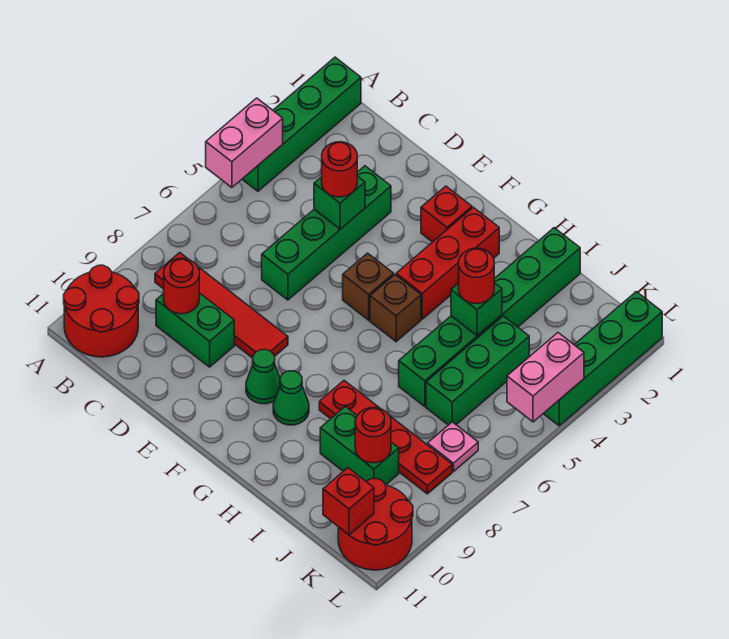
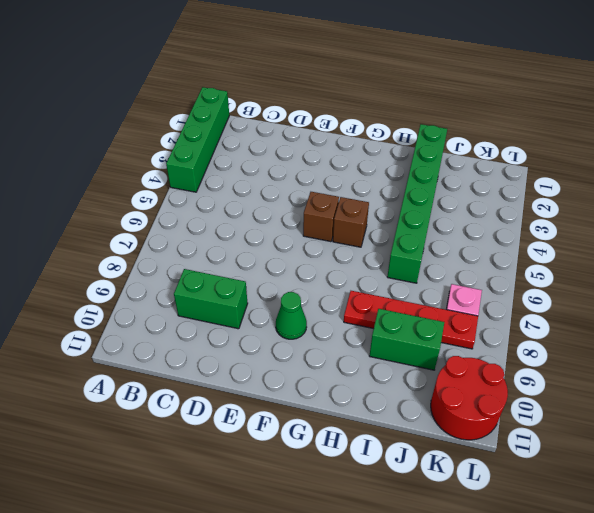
none -> red 2x2 round brick [64,265,139,357]
none -> red 1x4 tile [155,253,288,358]
none -> green 1x4 brick [262,166,391,300]

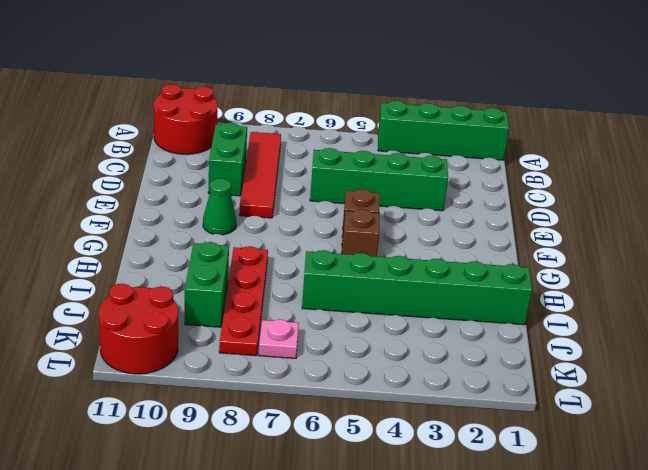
none -> red 1x1 brick [421,186,472,242]
none -> red 1x3 brick [396,207,499,319]
none -> green 1x1 cone [273,371,309,425]

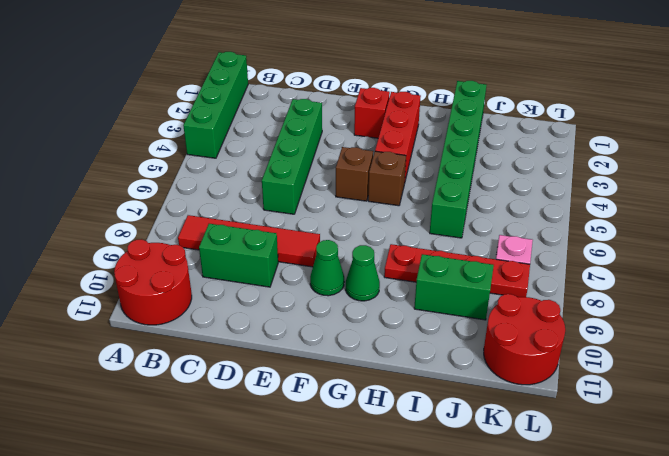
none -> green 1x3 brick [426,316,529,425]
none -> green 1x4 brick [543,292,662,426]
none -> pink 1x2 brick [206,98,283,188]

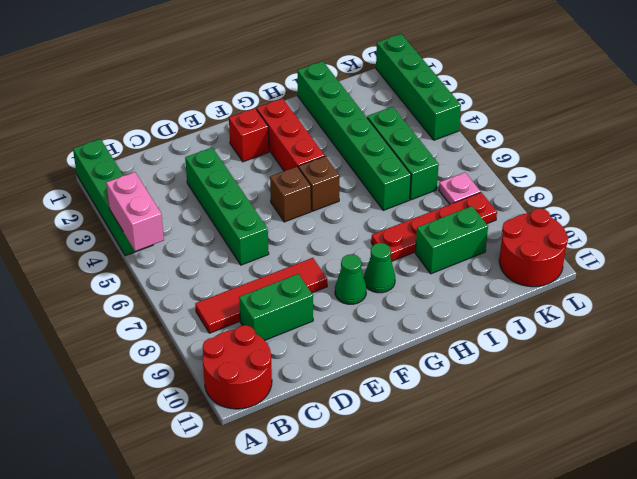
none -> red 1x1 round brick [164,259,199,314]
none -> green 1x1 brick [314,176,365,229]
none -> green 1x1 brick [451,283,502,336]

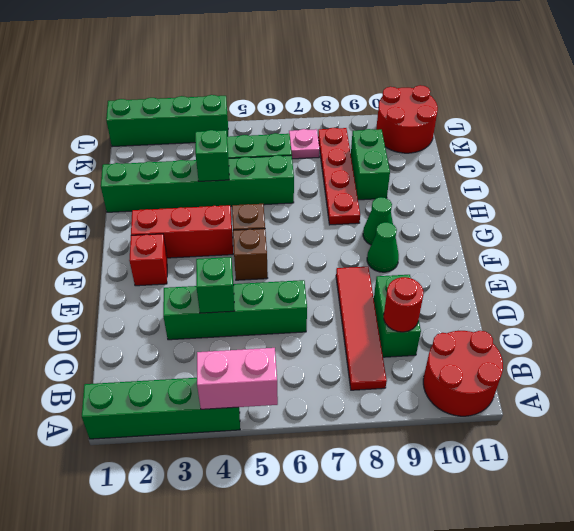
none -> red 1x1 round brick [355,408,391,463]
none -> red 1x1 brick [323,468,374,535]
none -> pink 1x2 brick [507,333,584,422]

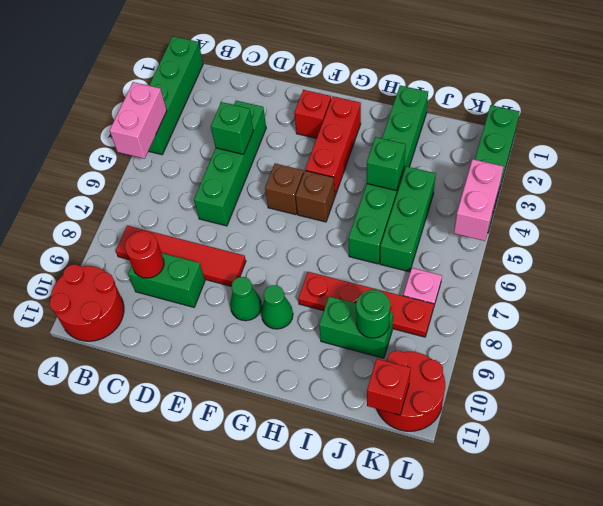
green 1x1 round brick [356,290,390,338] -> red 1x1 round brick [355,408,391,463]
none -> red 1x1 round brick [322,142,357,197]
none -> red 1x1 round brick [459,248,494,303]

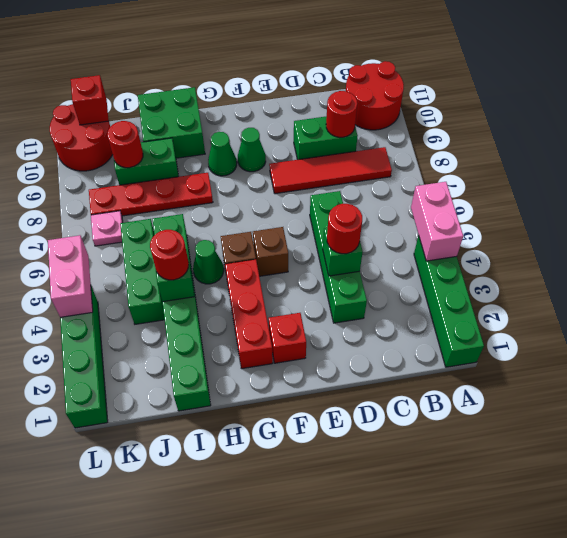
green 1x1 cone [193,240,224,284] -> none
green 2x2 brick [138,87,205,158] -> none

